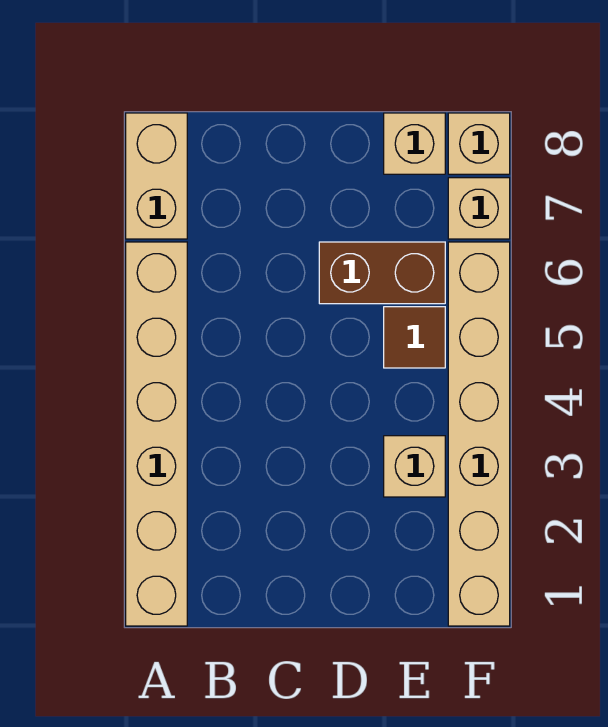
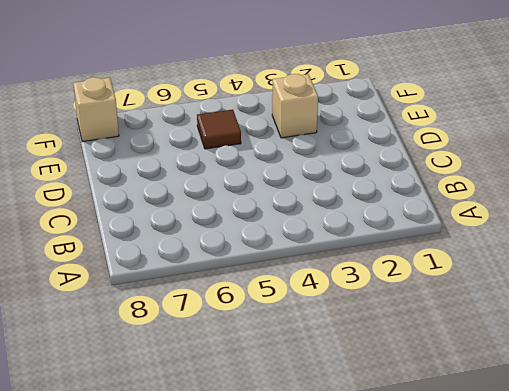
none -> tan 1x6 brick [126,242,187,626]
none -> tan 1x2 brick [126,113,187,239]

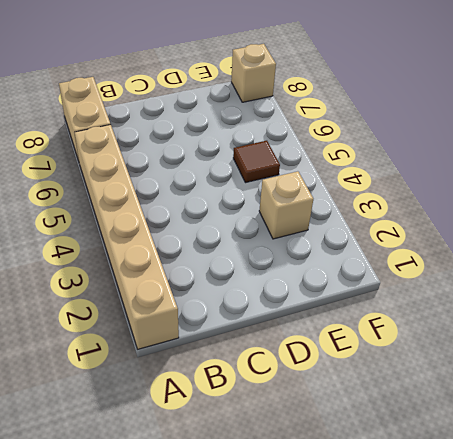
none -> brown 1x2 brick [319,242,445,304]
none -> tan 1x1 brick [384,113,445,174]

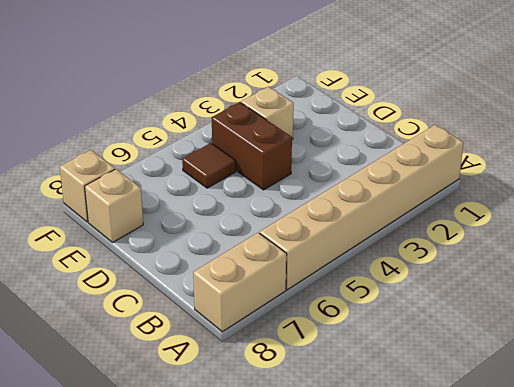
brown 1x2 brick [212,102,292,190] -> brown 1x2 brick moved to [319,242,445,304]
none -> tan 1x6 brick [448,242,510,626]
none -> tan 1x1 brick [448,178,510,239]

